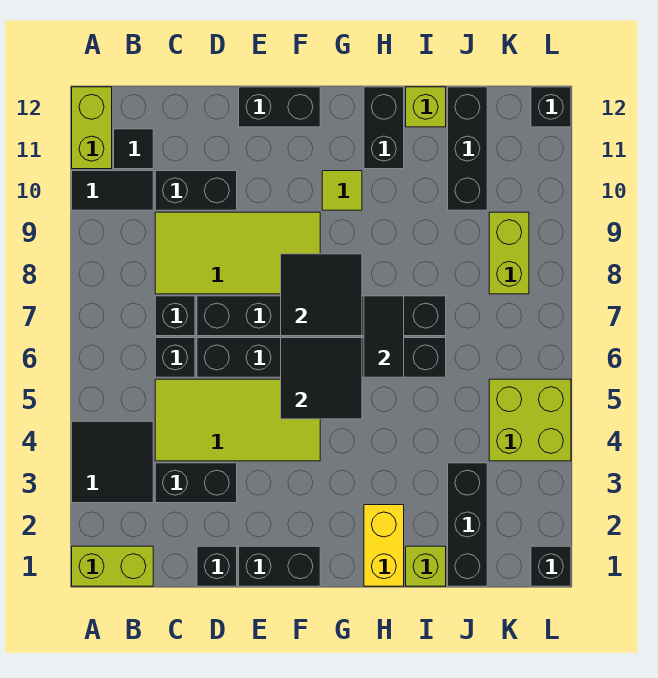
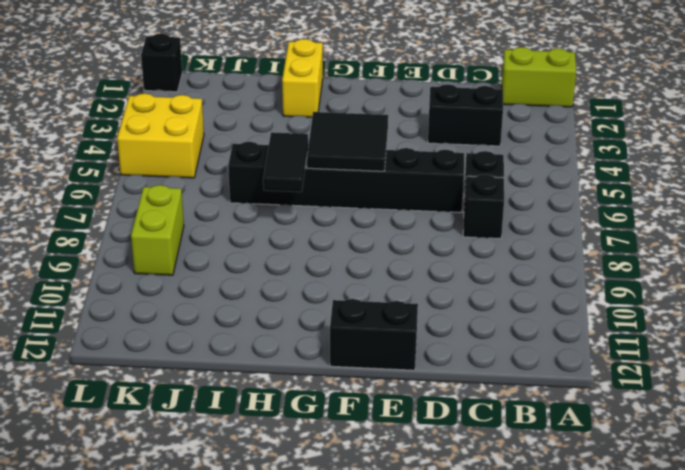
yellow 2x2 brick [117,94,204,178] -> lime 2x2 brick [489,379,571,461]
none -> black 2x2 tile [72,421,153,503]
none -> black 1x2 tile [72,171,153,210]
none -> lime 1x2 brick [72,87,112,169]
none -> black 1x1 tile [114,129,153,169]

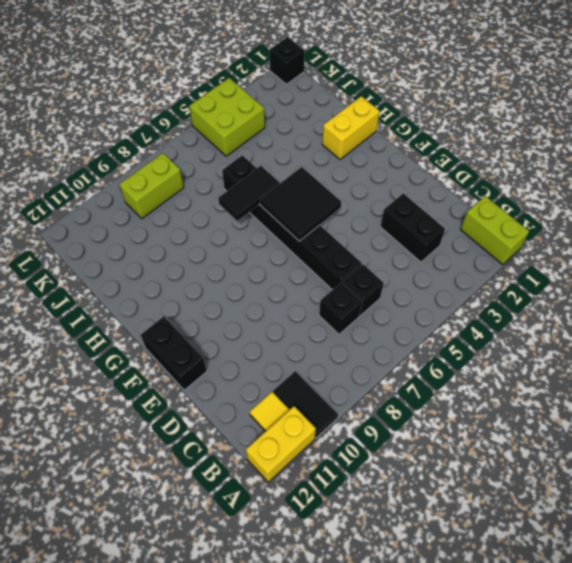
yellow 1x2 brick [246,406,316,482] -> lime 1x2 brick [72,87,112,169]
yellow 1x1 tile [250,392,289,432] -> black 1x1 tile [114,129,153,169]
none -> black 2x2 tile [72,421,153,503]
none -> lime 2x4 tile [155,379,320,461]
none -> lime 2x4 tile [155,212,320,294]
none -> black 1x2 brick [155,171,237,210]

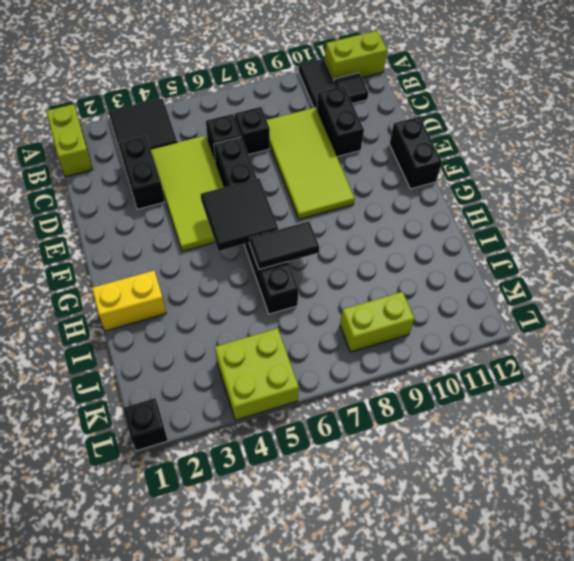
none -> black 1x1 brick [197,546,237,586]
none -> black 1x6 brick [197,296,446,336]
none -> black 1x2 brick [239,546,320,586]
none -> lime 1x1 tile [322,171,362,210]

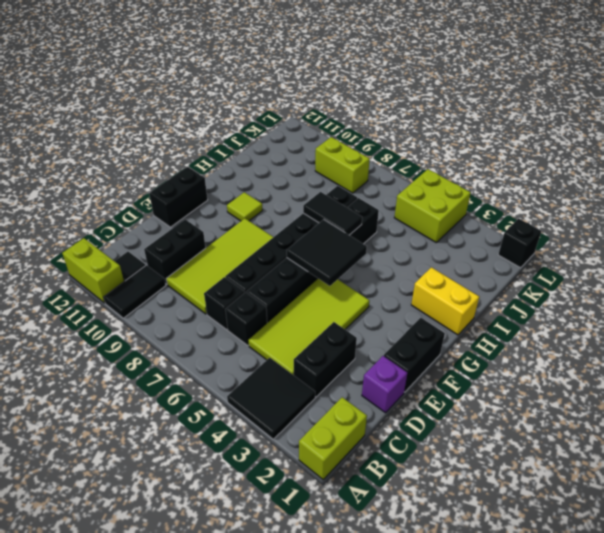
purple 1x1 brick [362,356,407,413] -> black 1x1 brick [197,546,237,586]
none -> black 1x2 brick [364,87,404,169]
none -> lime 1x1 brick [406,546,446,586]
none -> lime 1x1 brick [406,87,446,127]
none -> black 1x3 brick [448,463,487,586]

